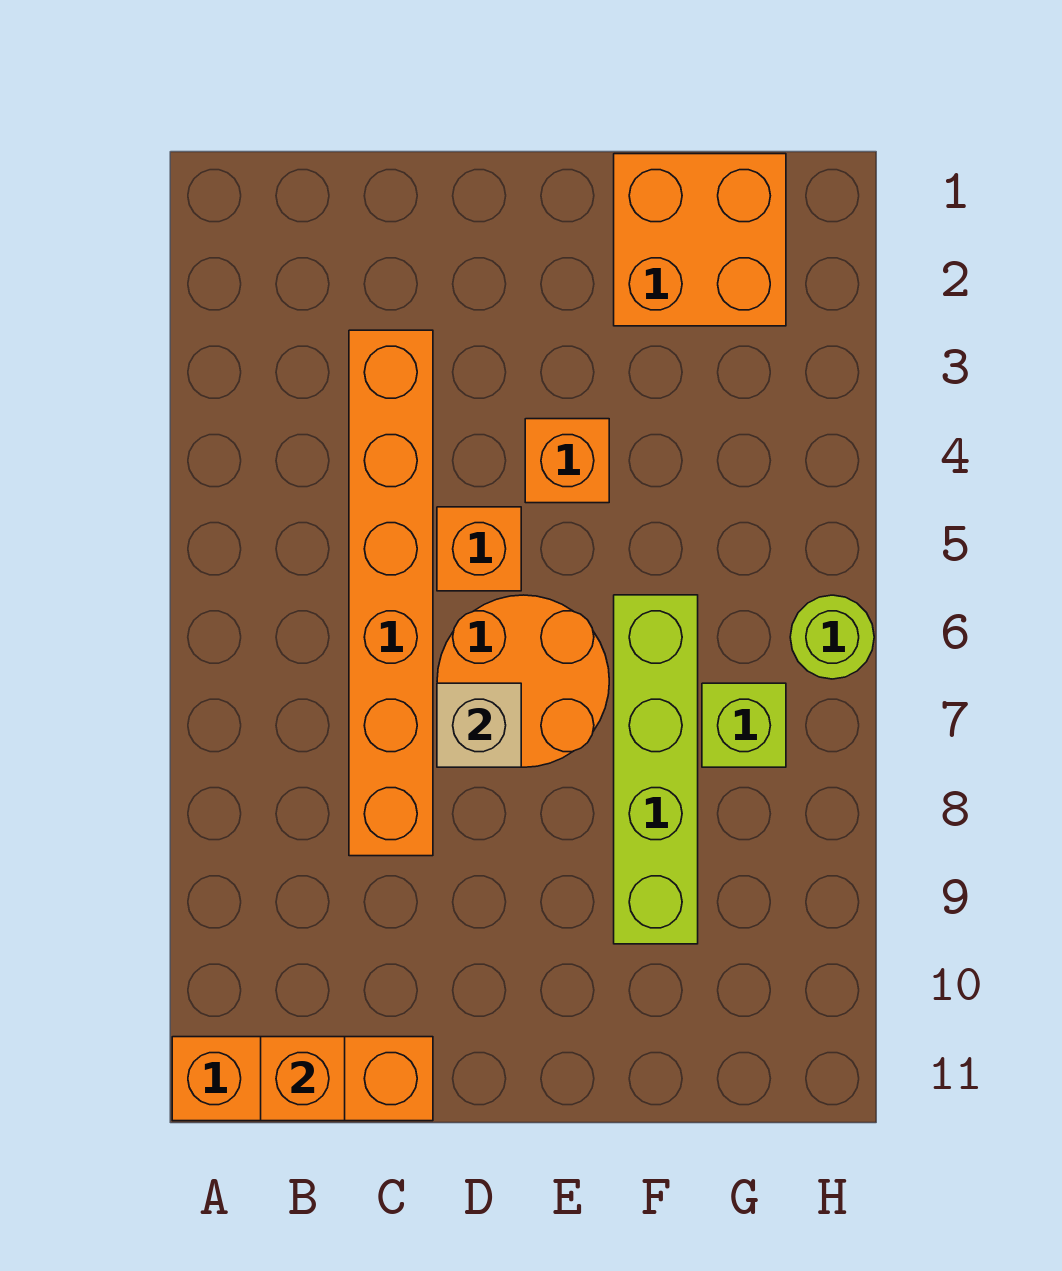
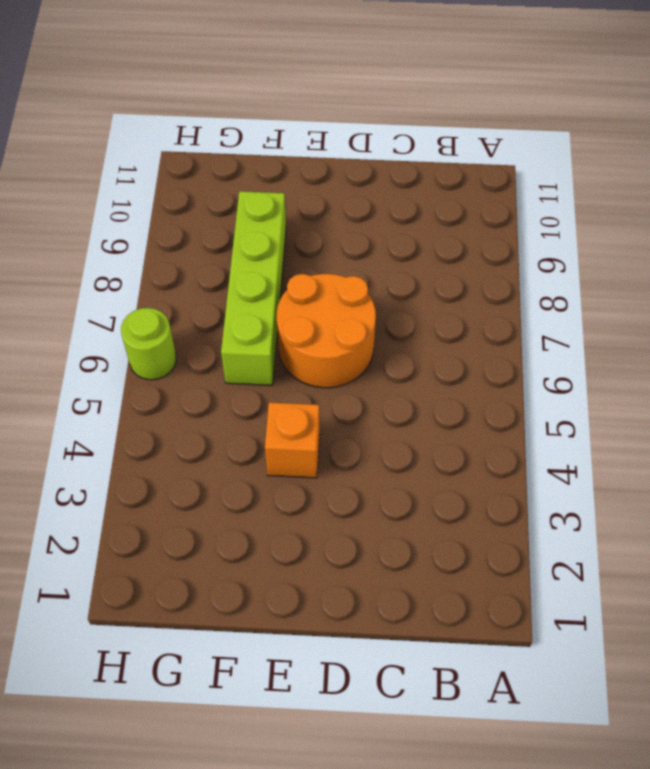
none -> orange 1x3 brick [172,1037,433,1121]
none -> orange 1x6 brick [349,330,433,856]

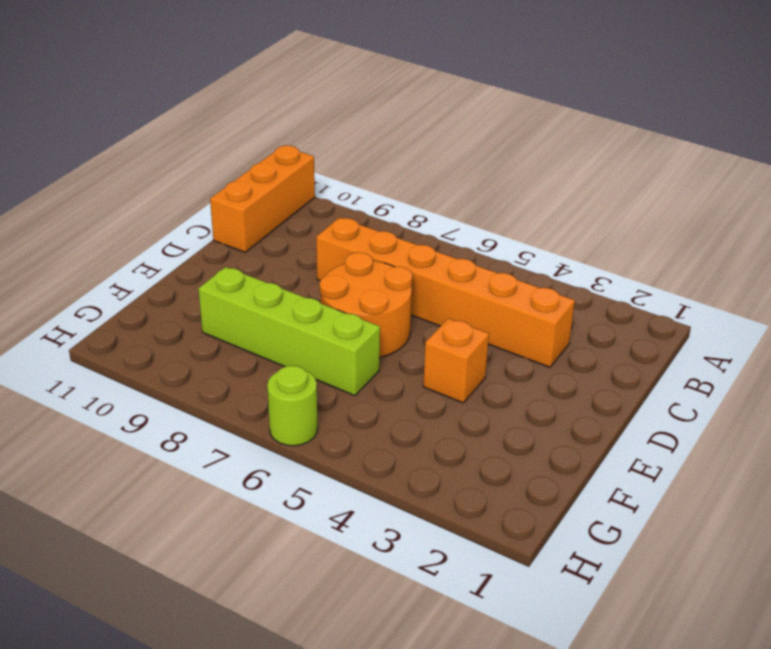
none -> orange 1x1 brick [437,507,521,591]
none -> orange 2x2 brick [614,154,786,326]

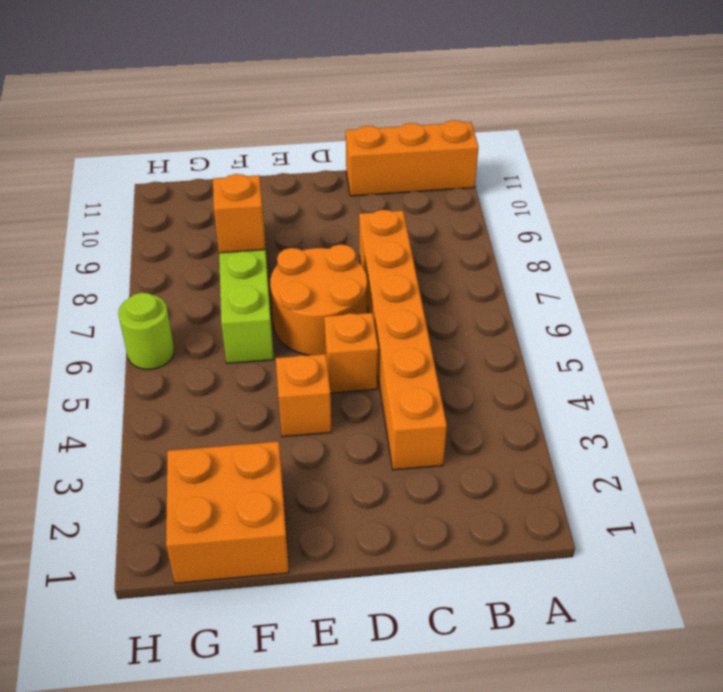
orange 1x1 brick [213,174,265,253] -> orange 1x1 brick moved to [261,1037,345,1121]
none -> lime 1x1 brick [702,683,786,767]
none -> tan 1x1 brick [437,683,521,767]

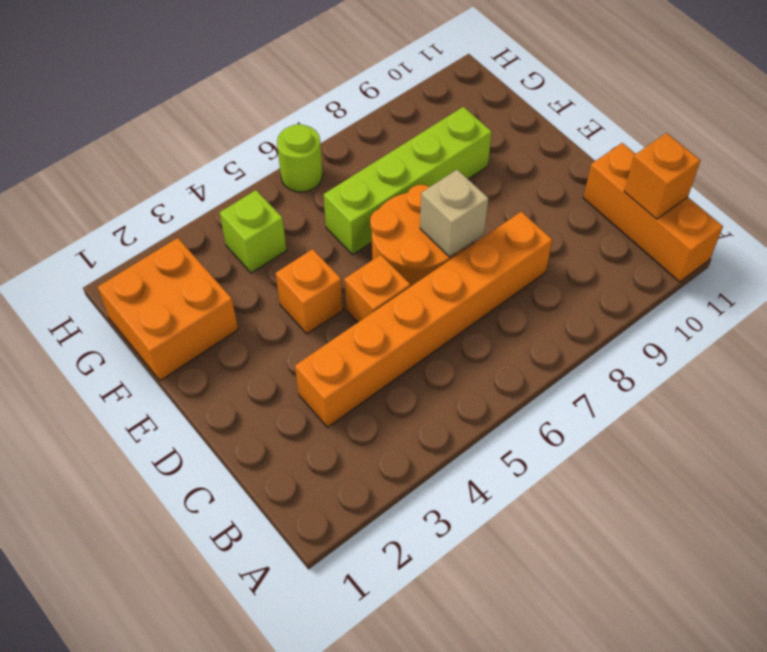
lime 1x1 brick [220,190,287,273] -> lime 1x1 brick moved to [702,683,786,767]

